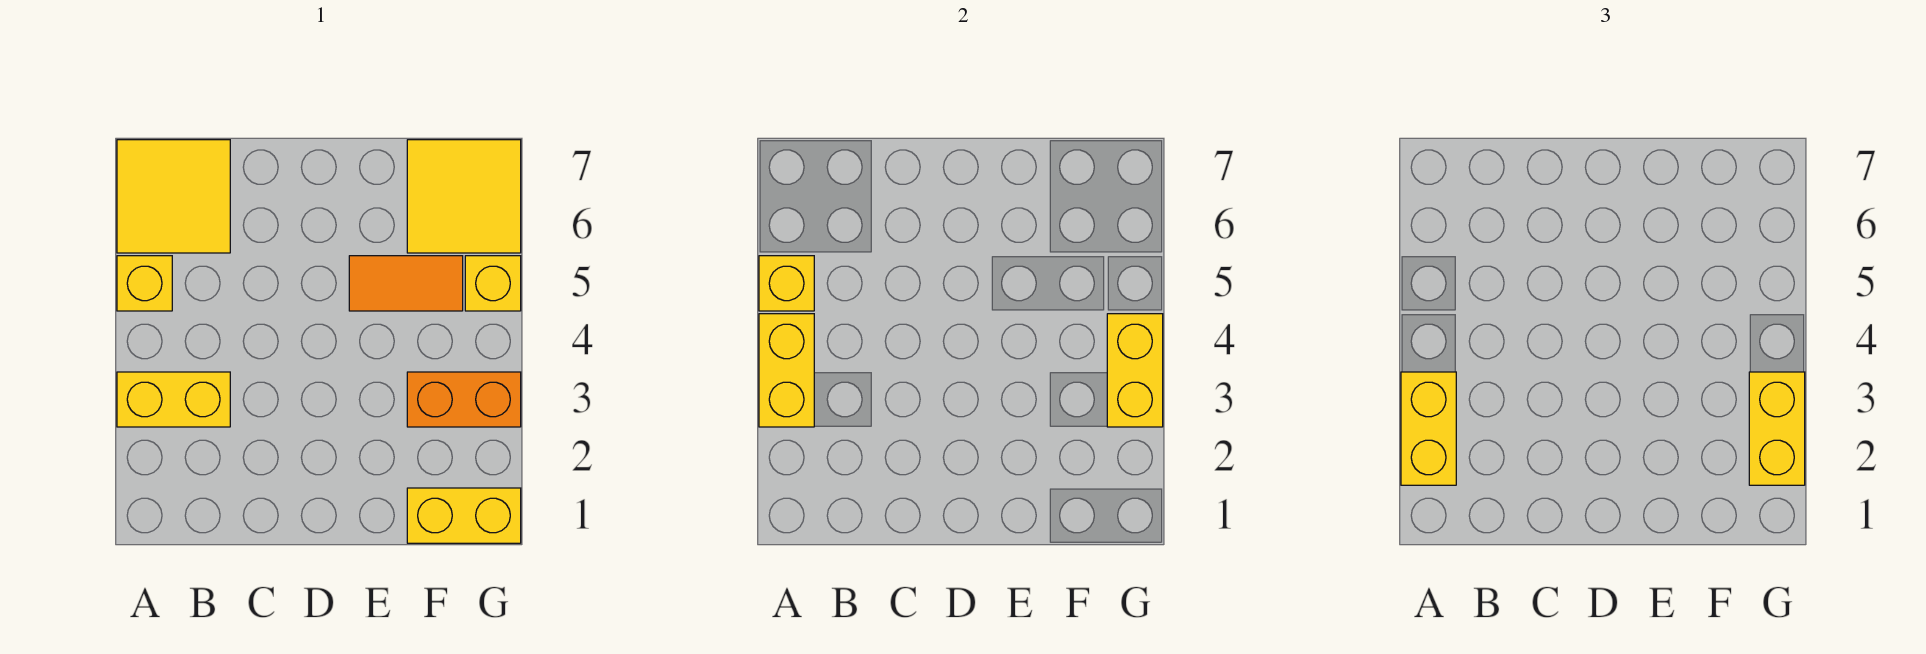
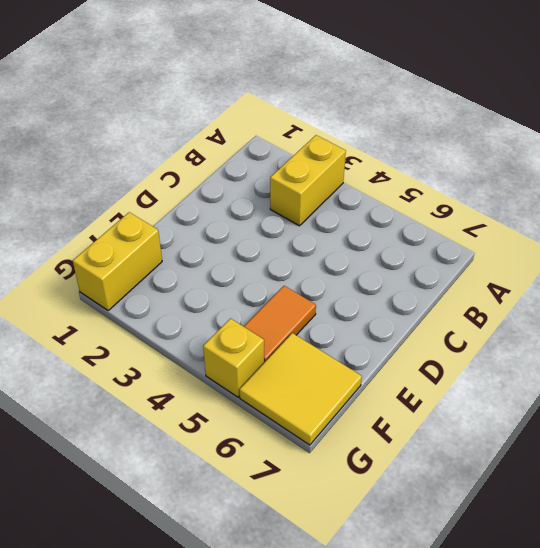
none -> yellow 1x1 brick [117,256,172,311]
none -> yellow 2x2 tile [117,140,230,253]
none -> orange 1x2 brick [407,372,521,427]

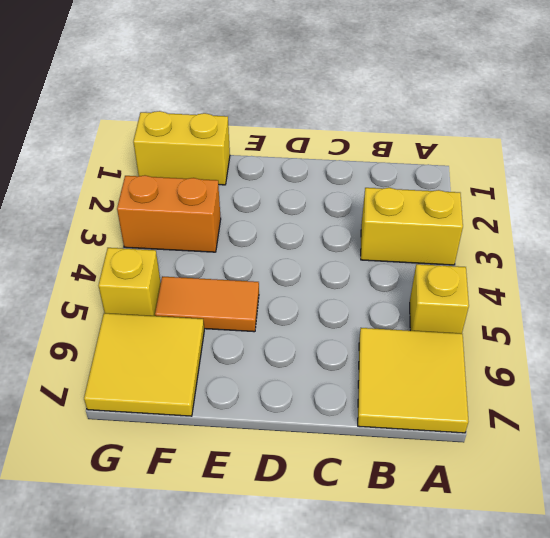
none -> yellow 1x2 brick [759,314,814,427]
none -> yellow 1x1 brick [759,256,814,311]
none -> yellow 1x2 brick [1107,314,1163,427]

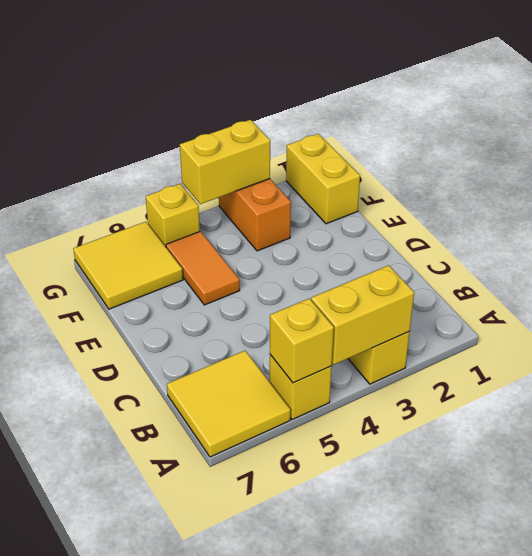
none -> yellow 1x2 brick [1401,372,1456,485]
none -> yellow 1x2 brick [1749,372,1805,485]

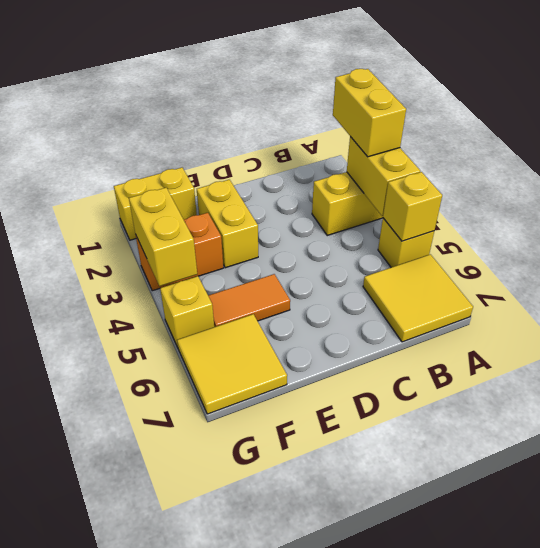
yellow 1x2 brick [197,180,258,268] -> yellow 1x2 brick moved to [1749,372,1805,485]

